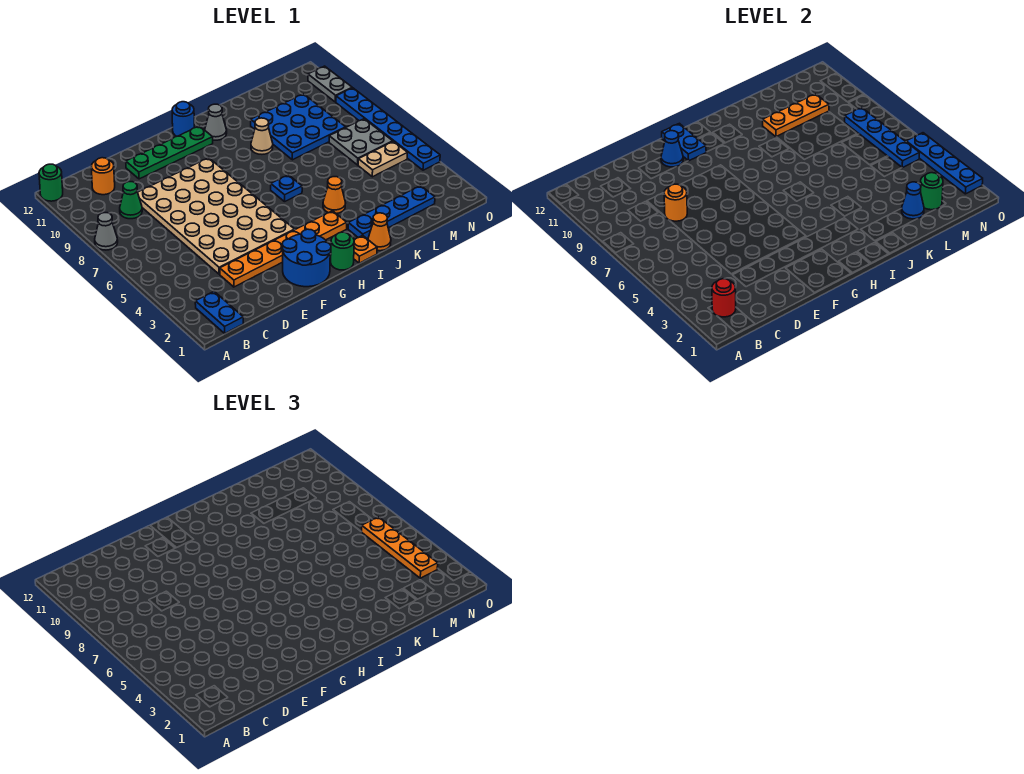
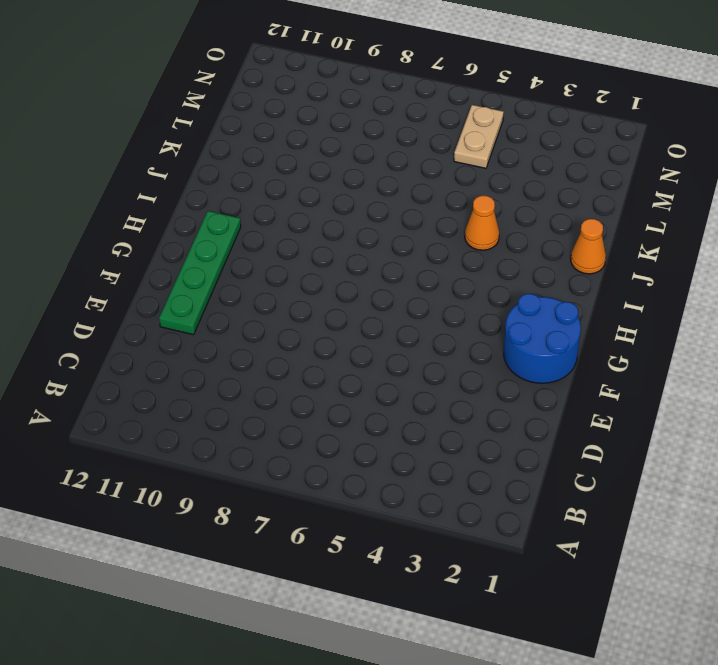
none -> grey 1x1 cone [95,213,118,250]
none -> green 1x1 round brick [39,164,63,201]
none -> blue 1x2 plate [195,292,243,333]
none -> green 1x1 cone [120,182,142,219]

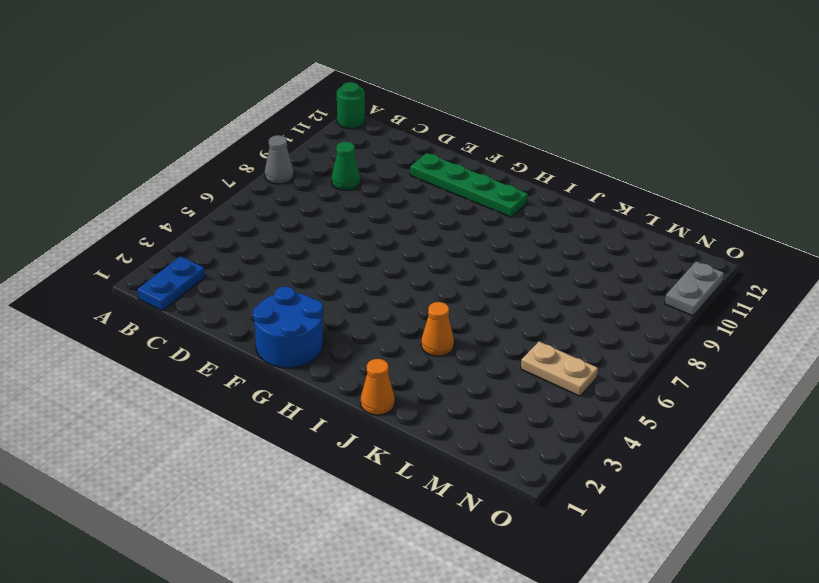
none -> orange 1x1 round brick [91,158,115,195]
none -> orange 1x6 plate [220,211,347,287]
none -> tan 4x6 plate [138,158,294,274]
none -> green 1x1 round brick [331,232,354,270]

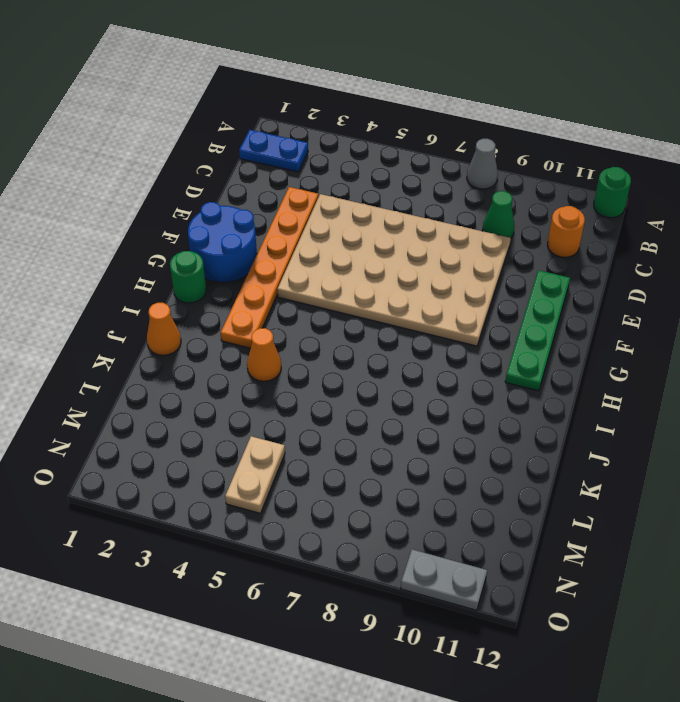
none -> blue 1x1 round brick [172,102,194,136]
none -> orange 1x1 plate [354,235,377,263]
none -> blue 1x1 plate [271,175,302,202]
none -> grey 1x1 cone [205,104,227,140]

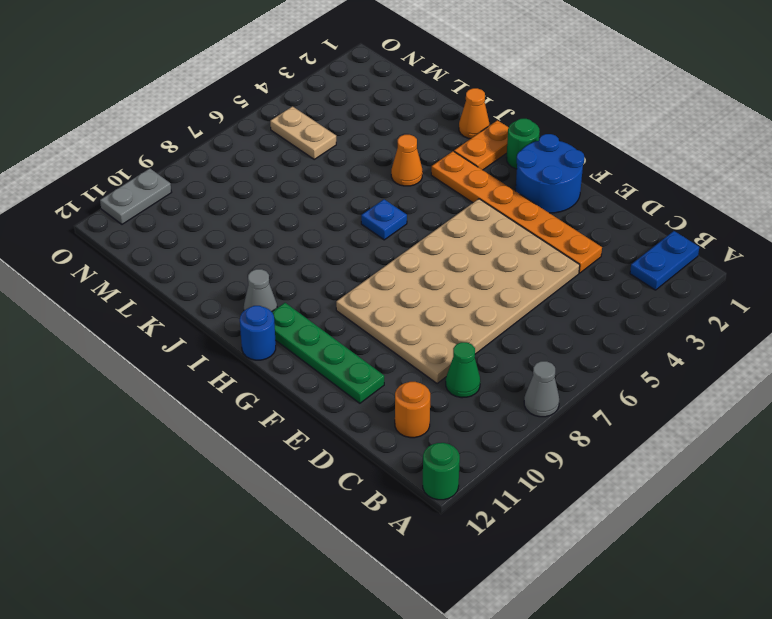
orange 1x2 plate [454,120,509,170] -> orange 1x1 plate [354,235,377,263]
none -> blue 1x4 plate [348,186,435,239]
none -> tan 1x1 cone [251,118,273,154]
none -> blue 3x3 plate [251,94,346,160]
none -> grey 2x2 plate [329,119,393,165]

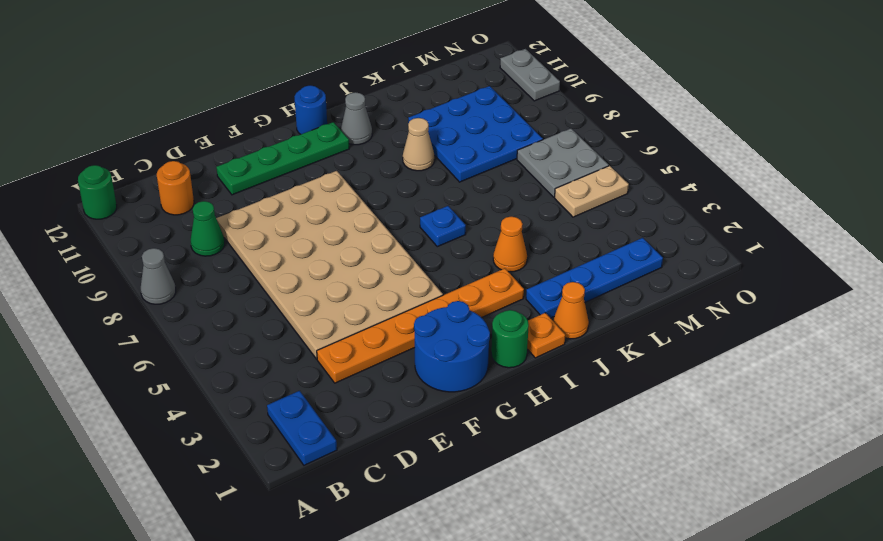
none -> blue 1x6 plate [336,88,440,170]
none -> red 1x1 round brick [712,279,736,317]
none -> orange 1x1 round brick [664,184,687,221]
none -> blue 1x1 cone [661,131,683,167]

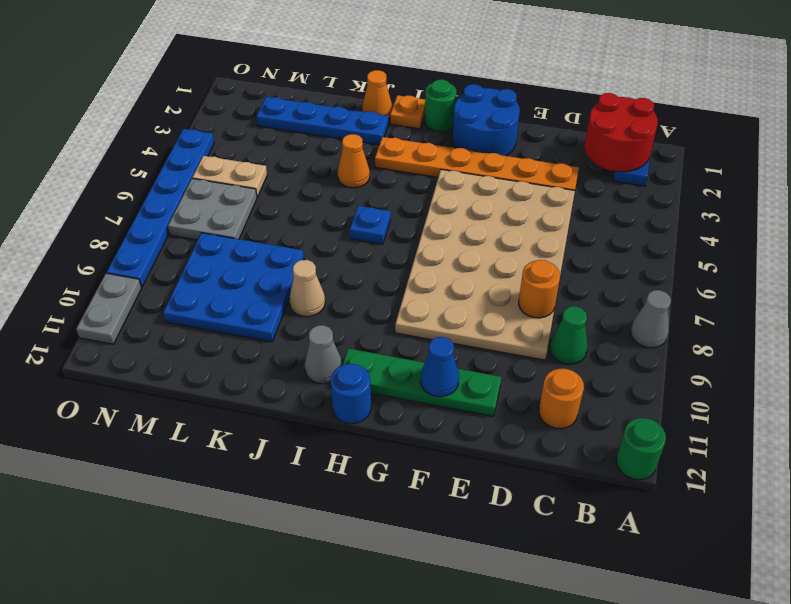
red 2x2 round brick [584,93,658,172] -> red 1x1 round brick [712,279,736,317]
none -> blue 1x2 plate [662,123,706,161]
none -> orange 1x3 plate [763,94,829,137]
none -> blue 1x1 cone [902,182,924,219]
none -> green 1x1 round brick [920,173,943,210]

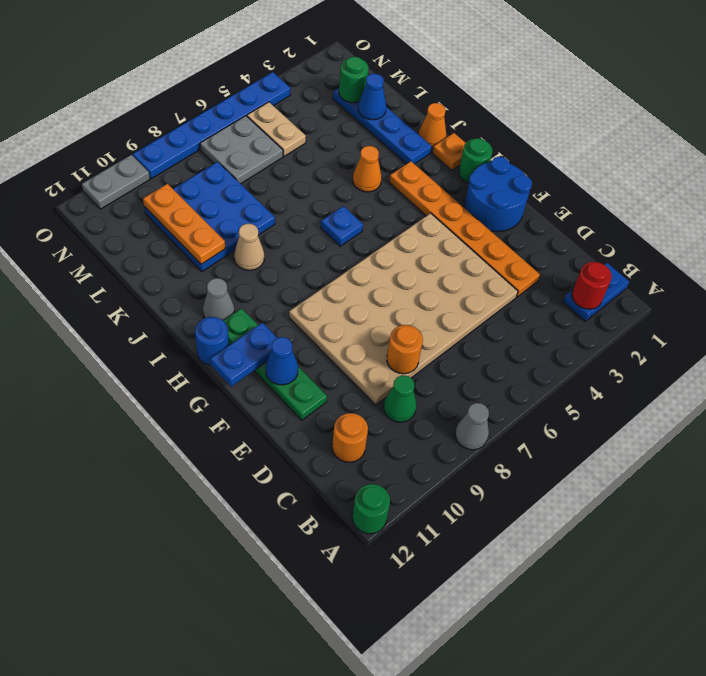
none -> blue 1x4 plate [845,108,919,168]
none -> blue 1x4 plate [906,133,983,194]
none -> orange 1x4 plate [362,517,438,578]

